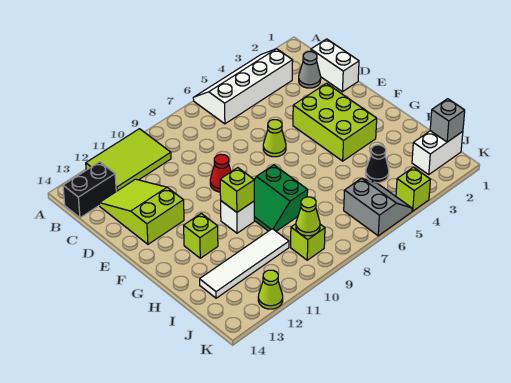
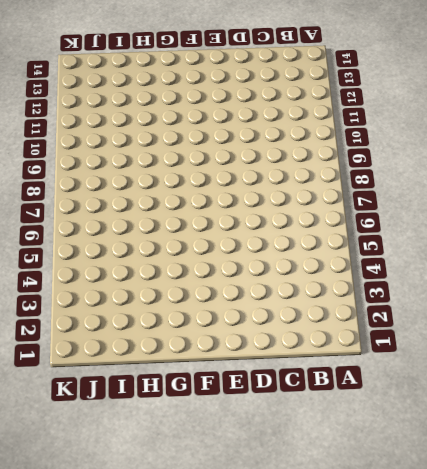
none -> white 2x4 slope [193,49,293,124]
none -> lime 2x3 tile [86,129,171,191]
none -> black 1x2 brick [63,162,116,218]

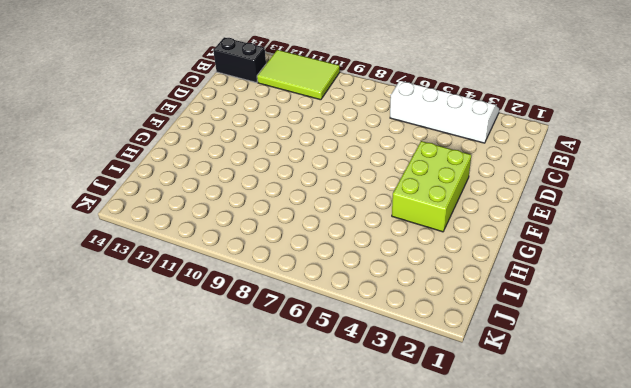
none -> white 1x2 brick [311,39,359,92]
none -> grey 1x1 cone [299,52,321,88]
none -> lime 2x3 slope [99,179,184,244]

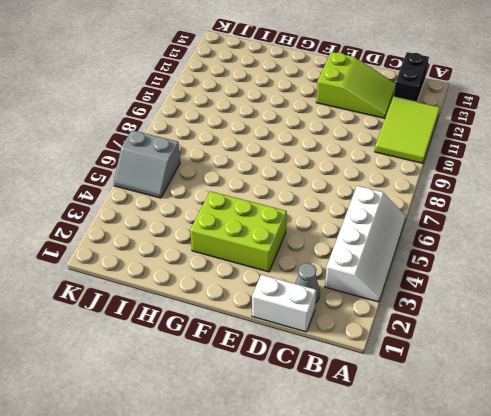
none -> lime 1x1 cone [263,120,286,157]
none -> red 1x1 cone [210,154,231,192]
none -> green 2x2 slope [254,165,308,231]

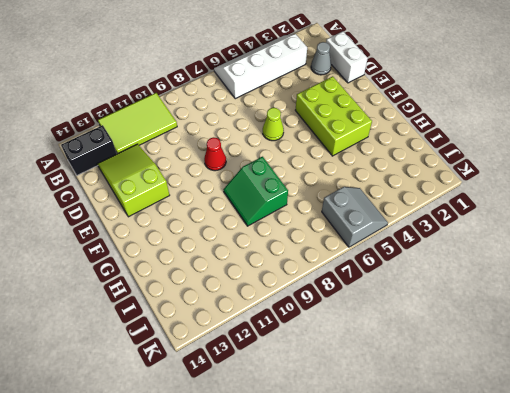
none -> white 1x1 brick [221,201,254,233]
none -> lime 1x1 brick [184,214,218,258]
none -> black 1x1 cone [366,145,389,183]

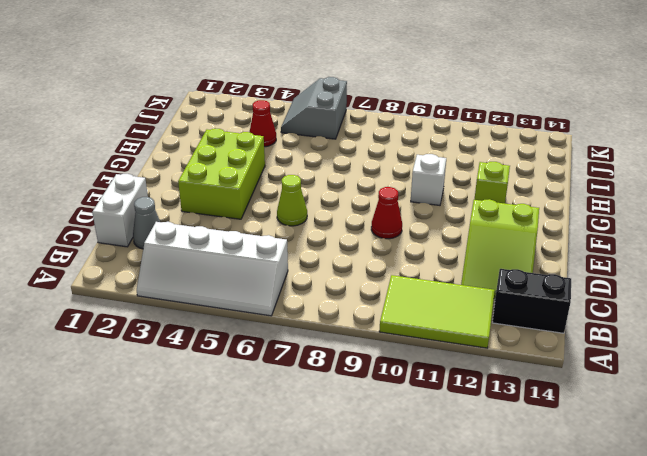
red 1x1 cone [250,100,276,147] -> black 1x1 cone [366,145,389,183]
none -> green 2x2 slope [254,165,308,231]
none -> white 1x4 tile [200,229,289,298]
none -> white 1x2 brick [412,131,463,174]

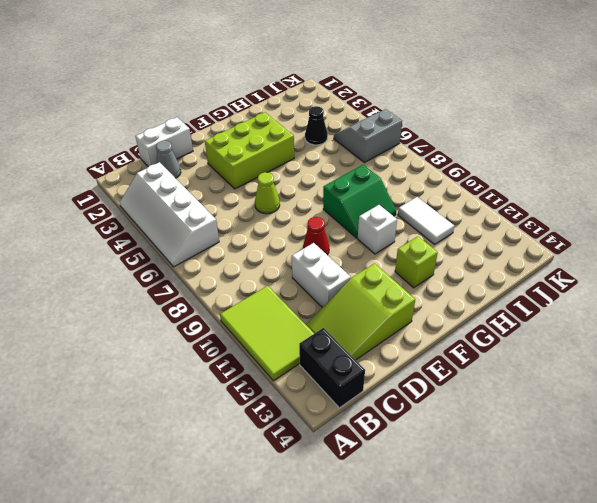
white 1x2 brick [292,243,351,307] -> white 1x2 brick moved to [412,131,463,174]
white 1x2 tile [398,197,454,244] -> white 1x4 tile [200,229,289,298]
none -> lime 1x1 brick [291,224,325,260]
none -> lime 1x1 brick [396,167,430,211]
none -> lime 1x1 cone [258,270,283,309]

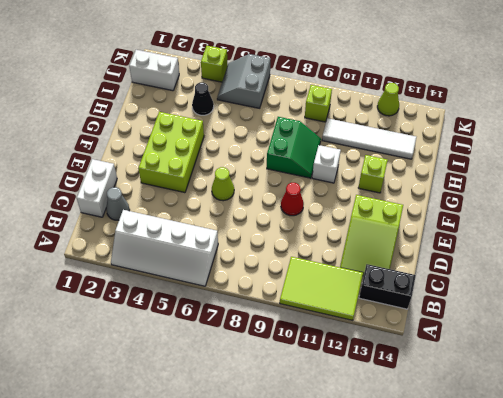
none -> lime 1x1 brick [220,168,254,212]
none -> grey 1x1 brick [430,99,465,142]
none -> lime 1x1 cone [296,197,320,236]

